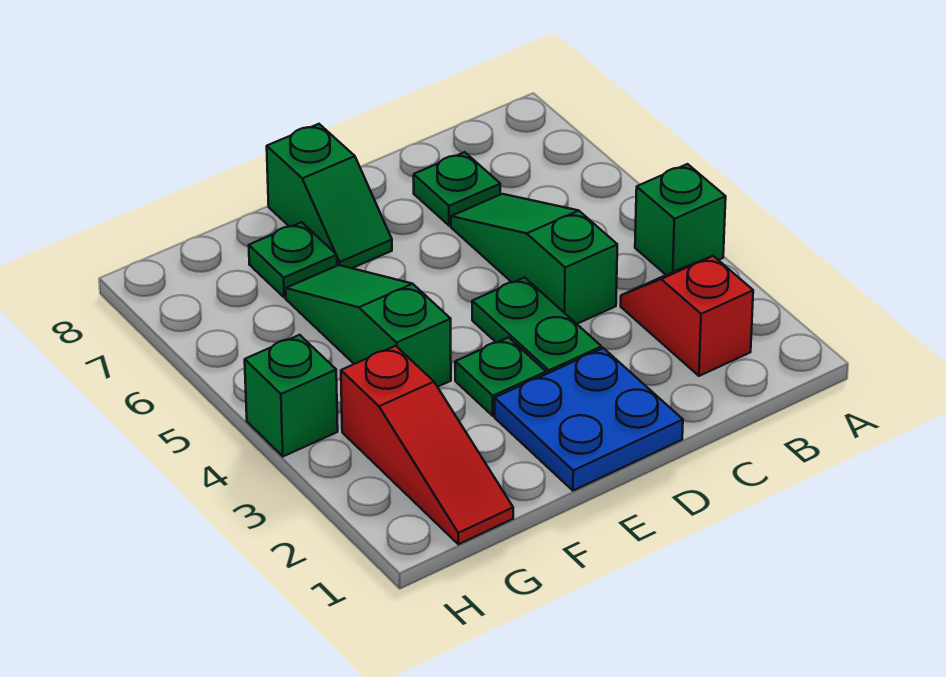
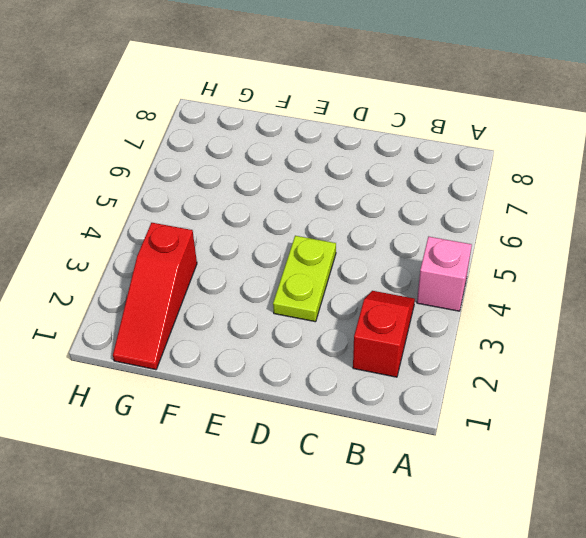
pink 1x1 brick [417,237,472,311] -> green 1x1 brick [635,164,726,275]
lime 1x2 plate [273,236,336,322] -> green 1x2 plate [472,277,602,374]
none -> green 1x3 slope [451,194,617,324]
none -> green 1x1 plate [414,152,500,226]
none -> blue 2x2 plate [495,348,683,491]

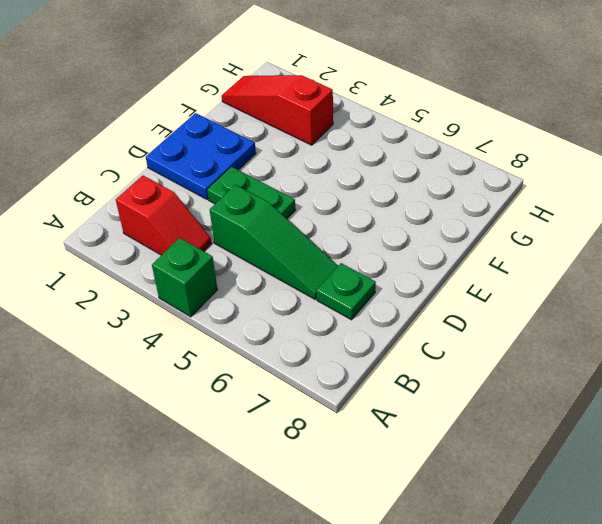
none -> green 1x1 plate [455,337,546,416]
none -> green 1x2 slope [267,124,392,268]
none -> green 1x3 slope [286,265,451,387]

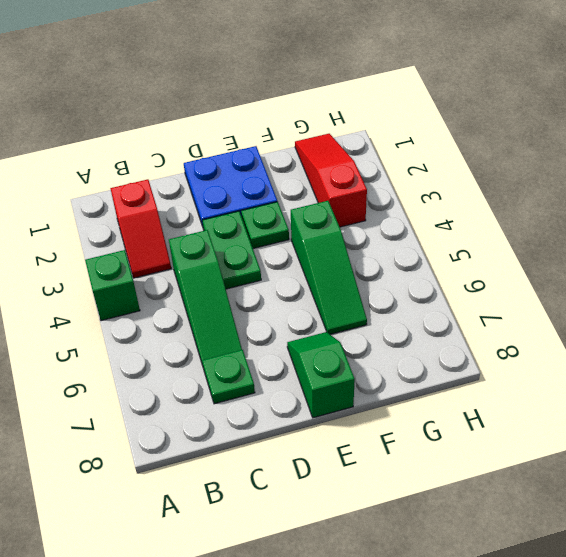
none -> green 1x1 plate [249,222,337,298]
none -> green 1x1 brick [245,335,338,456]

